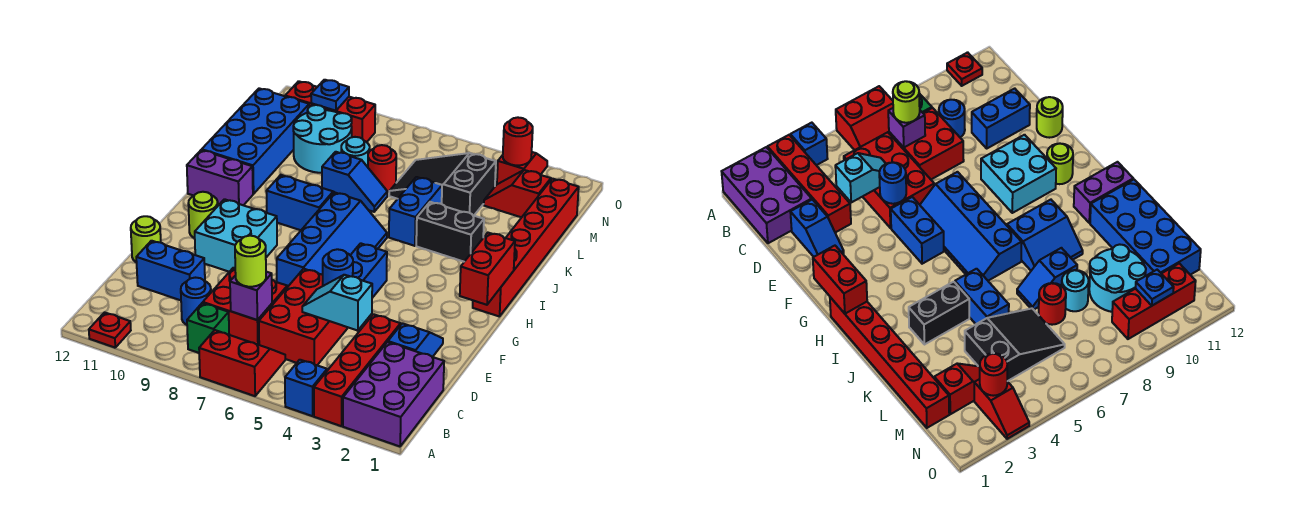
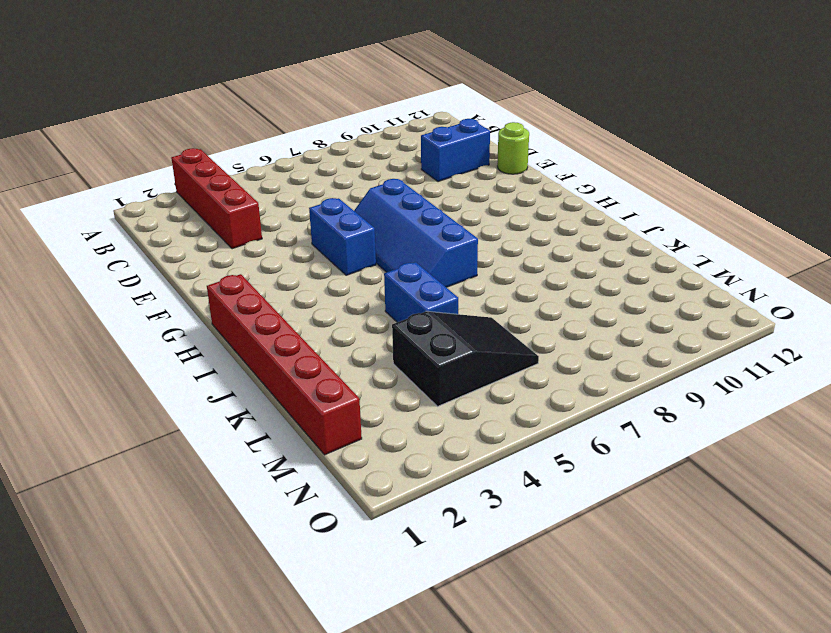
none -> purple 2x3 brick [343,342,444,446]
none -> blue 1x1 brick [285,360,327,416]
none -> red 2x2 slope [199,330,285,396]
none -> red 1x1 plate [89,312,131,348]

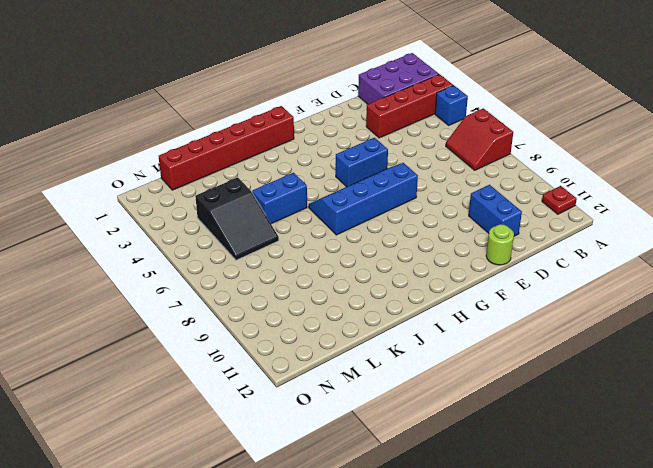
none -> green 1x1 brick [187,303,229,353]
none -> red 2x3 brick [259,269,348,365]
none -> red 2x2 brick [203,268,287,345]
none -> blue 1x1 round brick [181,278,211,325]

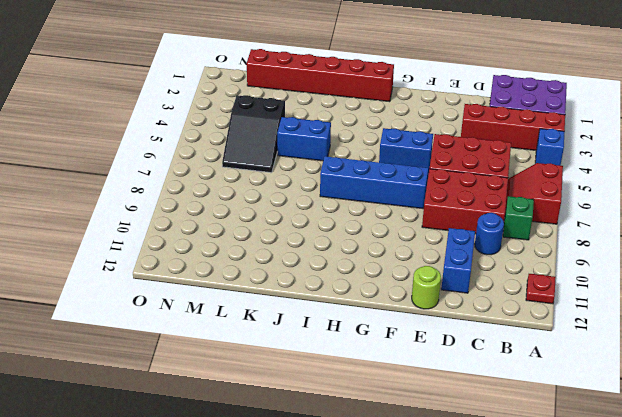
red 2x3 brick [422,169,508,234] -> red 2x2 brick [203,268,287,345]
none -> blue 1x2 slope [388,323,443,357]
none -> cyan 2x2 brick [195,199,277,272]
none -> lime 1x1 round brick [188,192,218,238]
none -> blue 2x2 slope [266,175,334,230]

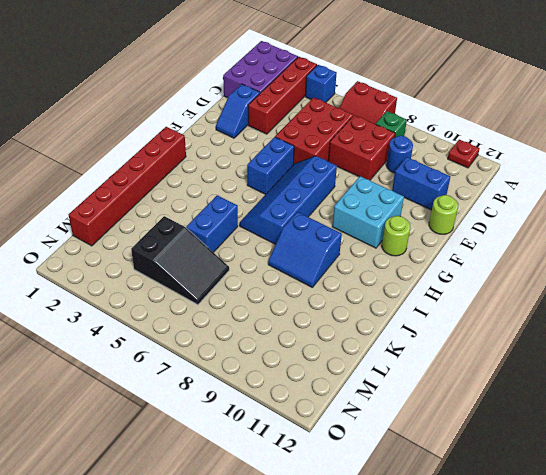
none -> purple 1x2 brick [187,150,253,205]
none -> black 1x2 brick [416,202,484,262]
none -> blue 2x4 brick [202,88,309,194]
none -> blue 1x2 slope [322,152,387,212]

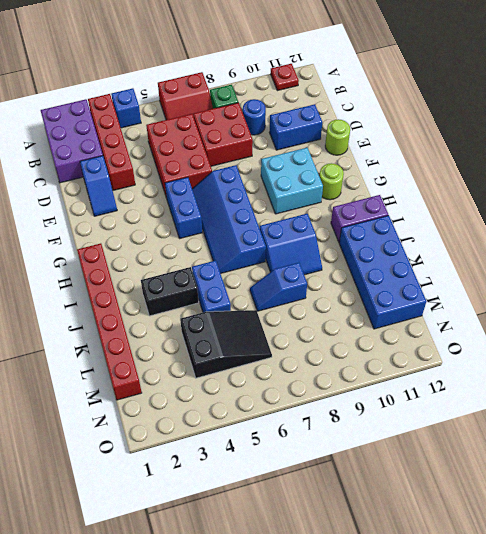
none -> red 1x1 round brick [368,145,396,192]
none -> cyan 1x1 round brick [341,137,370,167]
none -> cyan 2x2 round brick [293,105,352,173]
none -> red 1x2 slope [484,170,551,217]

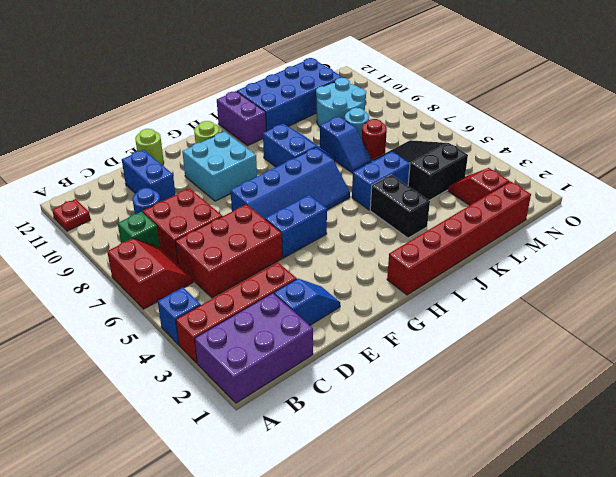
none -> red 1x2 slope [497,152,547,184]
none -> red 1x3 brick [285,81,375,142]
none -> purple 1x1 brick [230,272,272,320]
none -> cyan 1x2 slope [302,275,372,331]

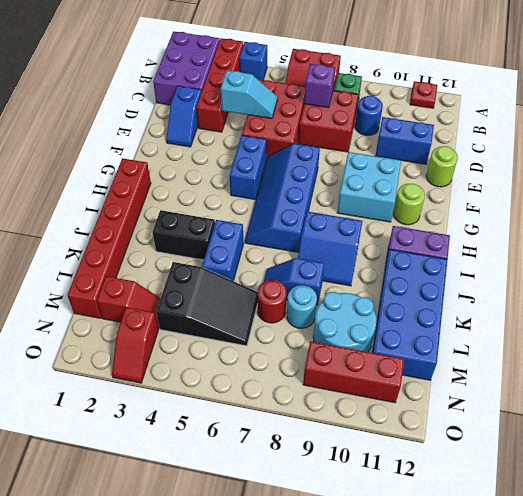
none -> blue 1x1 round brick [323,249,353,286]
none -> red 1x2 brick [460,233,515,305]
none -> red 1x1 round brick [503,117,533,165]
none -> blue 1x1 plate [311,80,349,111]

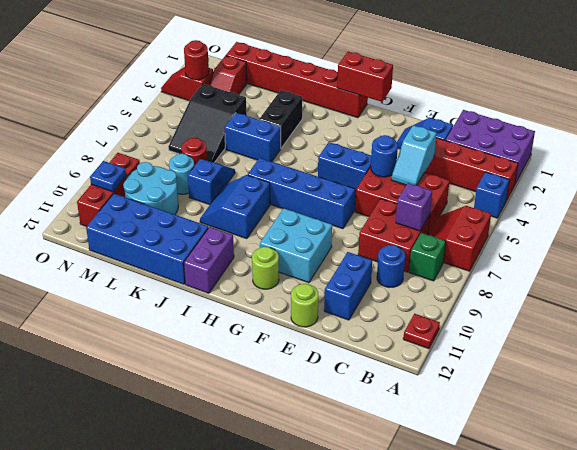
none -> lime 1x1 round brick [235,236,266,287]

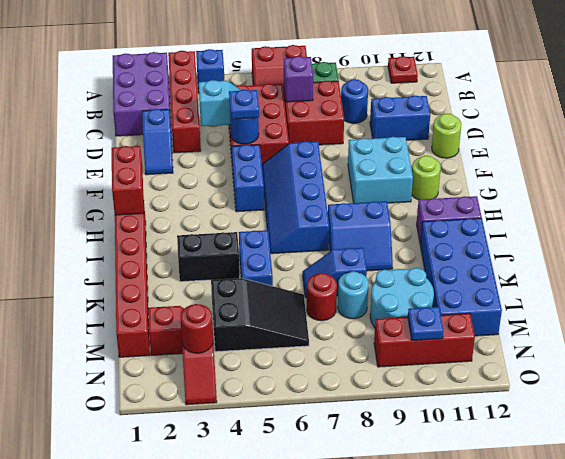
blue 1x1 plate [229,90,259,119] -> none
none -> lime 1x1 round brick [235,236,266,287]

